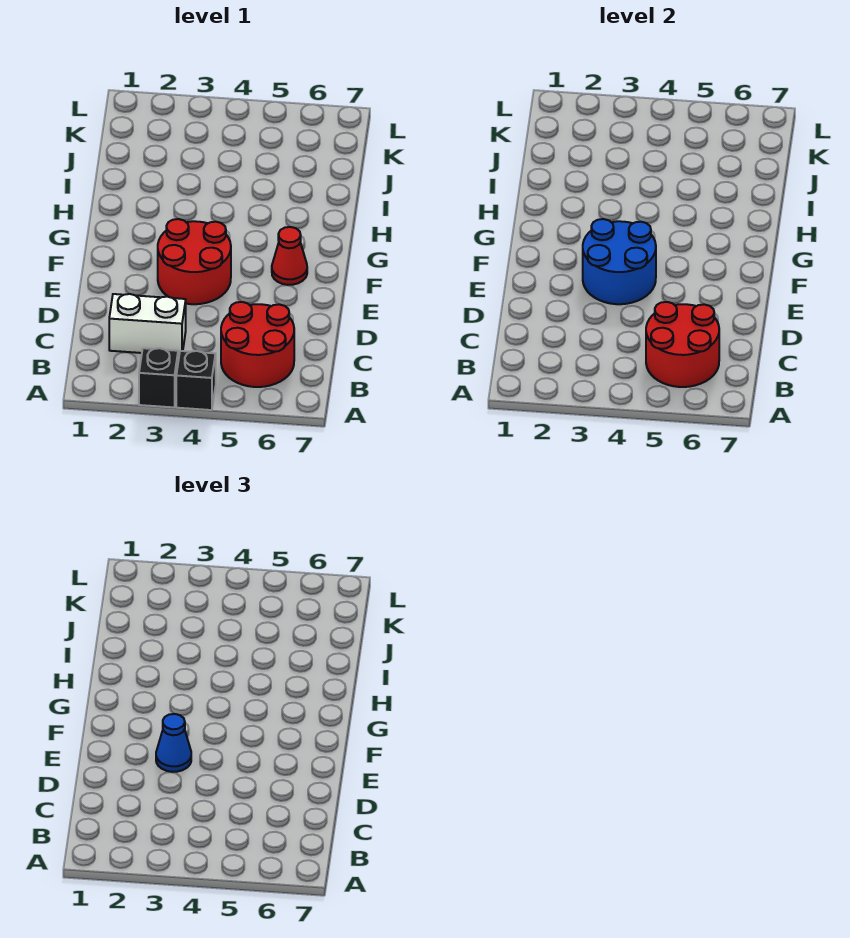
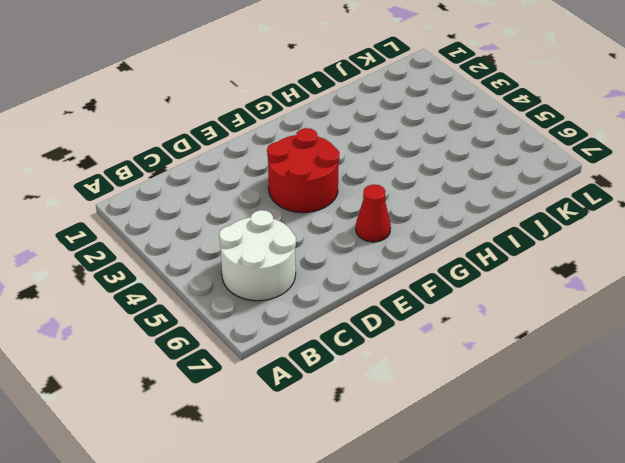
white 2x2 round brick [219,210,296,301] -> red 2x2 round brick [221,302,294,387]
none -> black 1x1 brick [139,348,178,407]
none -> black 1x1 brick [176,351,216,410]

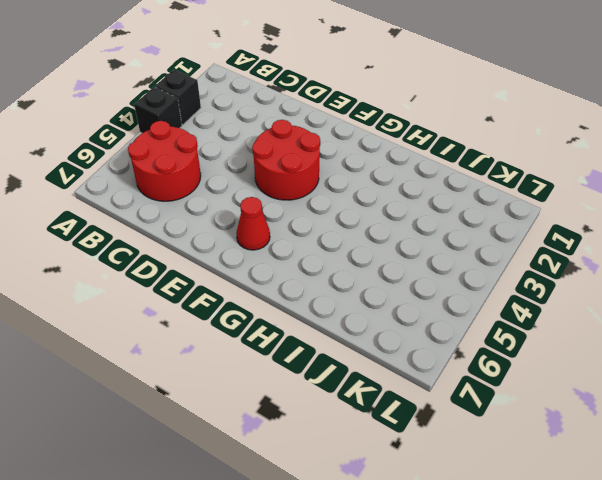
none -> white 1x2 brick [109,294,186,356]
none -> red 2x2 round brick [646,302,719,387]

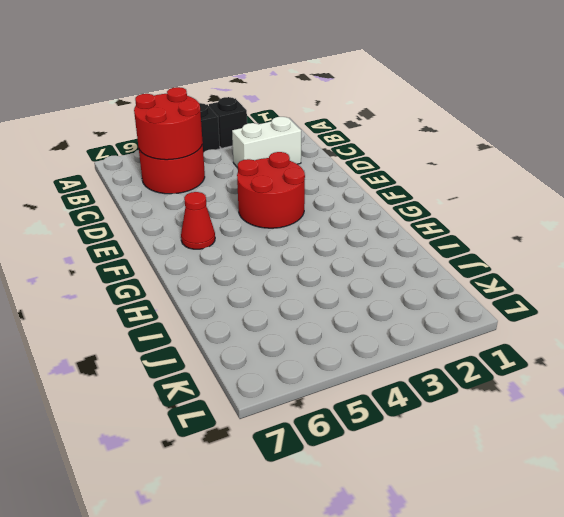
none -> blue 2x2 round brick [583,219,656,304]
none -> blue 1x1 cone [156,714,191,772]

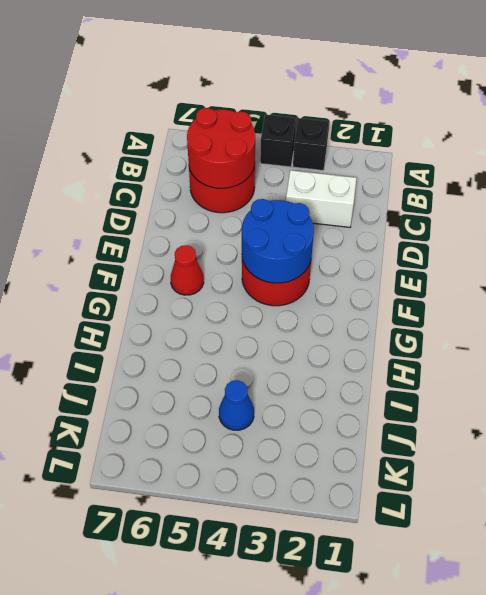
blue 1x1 cone [219,380,254,430] -> blue 1x1 cone moved to [156,714,191,772]

